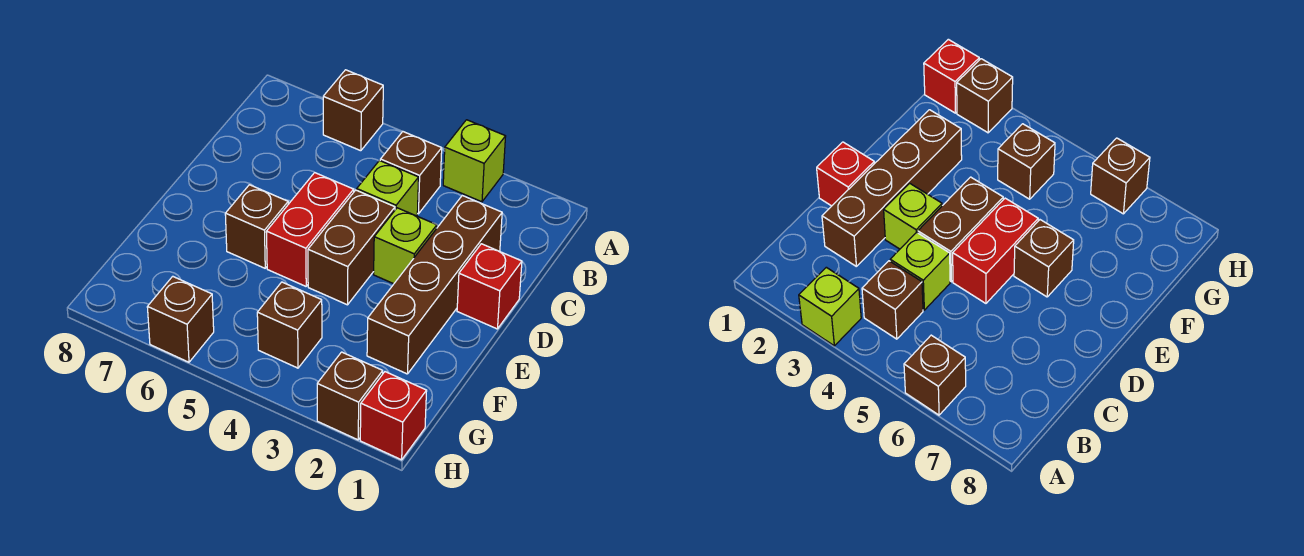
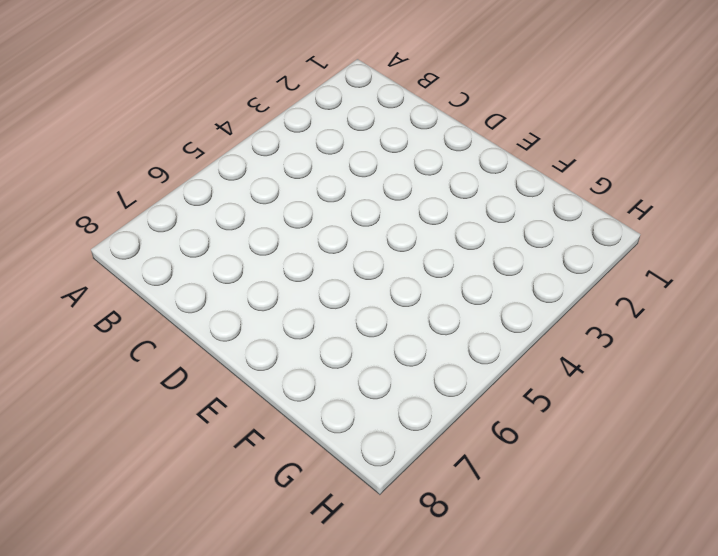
none -> lime 1x1 brick [443,120,506,202]
none -> brown 1x1 brick [323,70,383,151]
none -> brown 1x1 brick [380,132,442,214]

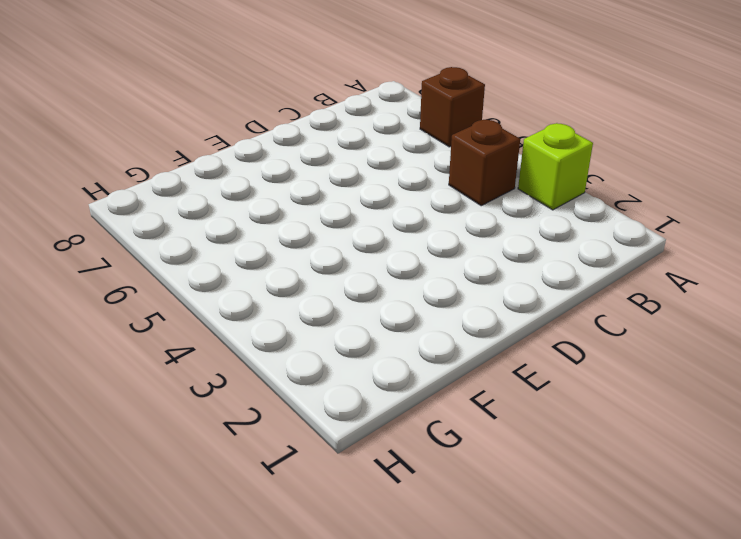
none -> brown 1x4 brick [367,196,502,374]
none -> lime 1x1 brick [357,161,419,216]
none -> red 1x1 brick [457,244,522,329]

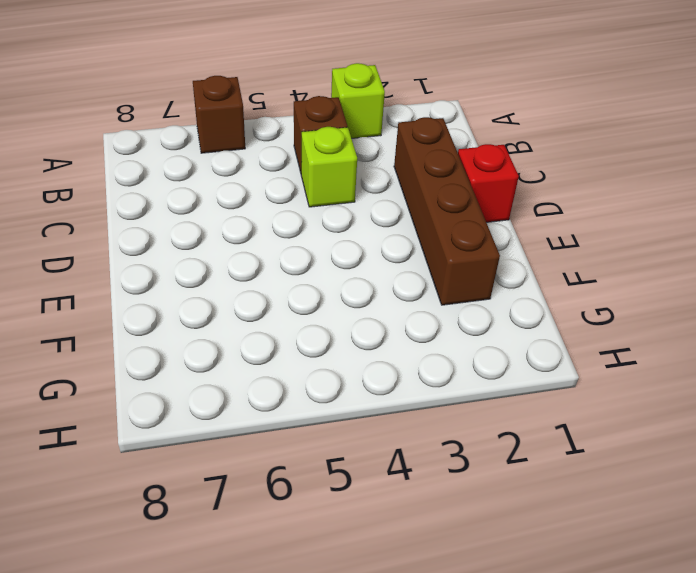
none -> lime 1x1 brick [374,208,437,284]
none -> brown 1x2 brick [308,190,395,305]
none -> red 1x2 brick [266,173,354,286]

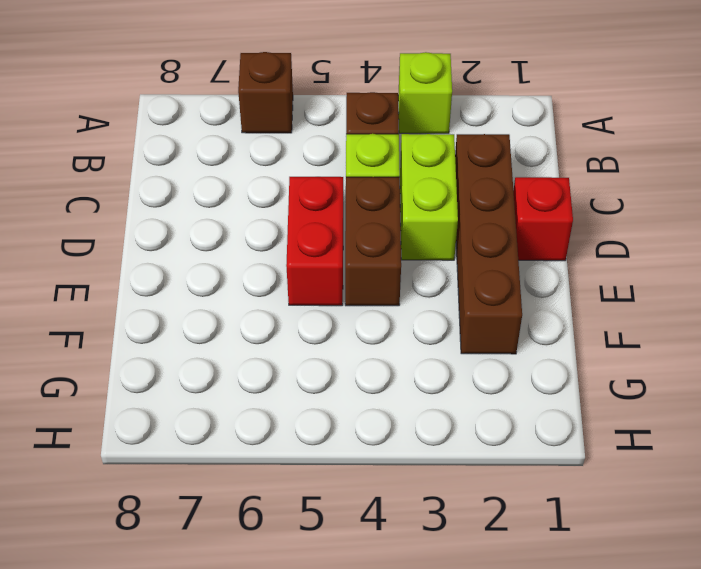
lime 1x2 brick [400,134,458,260] -> lime 1x1 brick [374,208,437,284]
none -> brown 1x1 brick [225,185,288,268]
none -> brown 1x1 brick [257,282,322,368]
none -> red 1x1 brick [360,372,427,460]

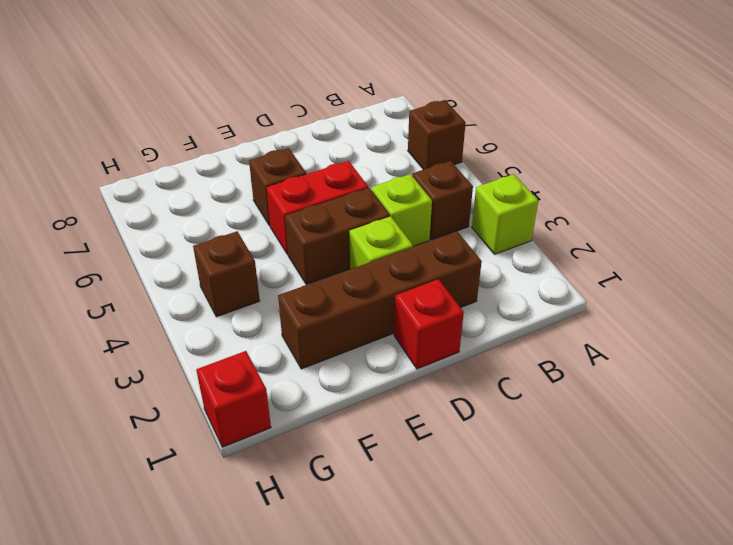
none -> brown 1x1 brick [317,352,383,440]
none -> brown 1x1 brick [147,276,214,362]

